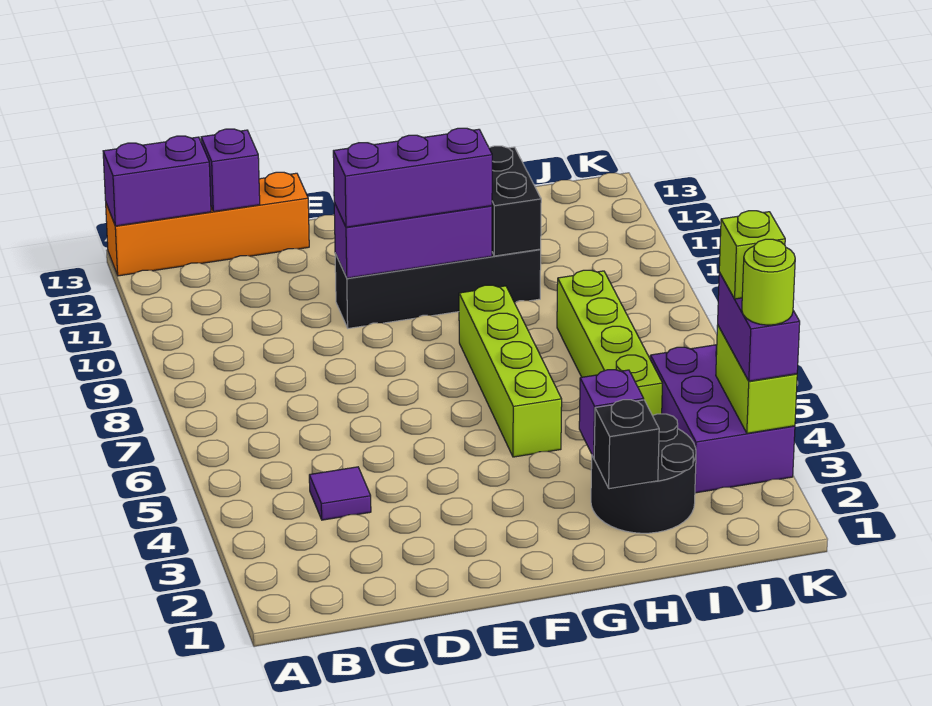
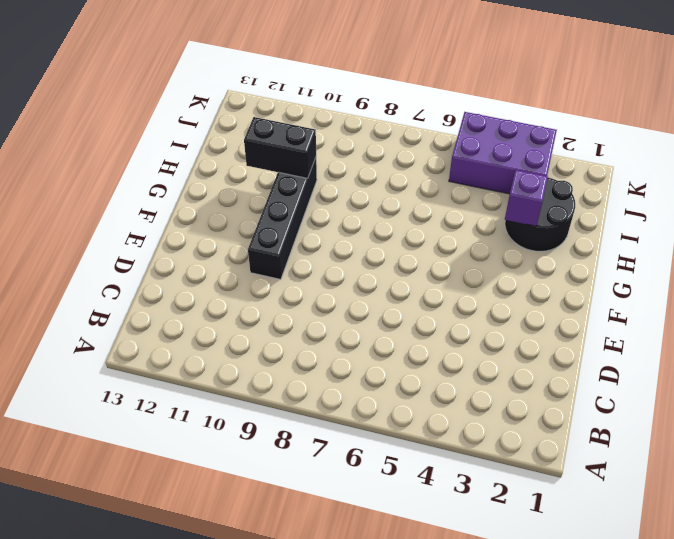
none -> orange 1x4 brick [106,172,309,276]
none -> purple 1x1 tile [309,467,371,520]
none -> lime 1x4 brick [459,285,562,457]

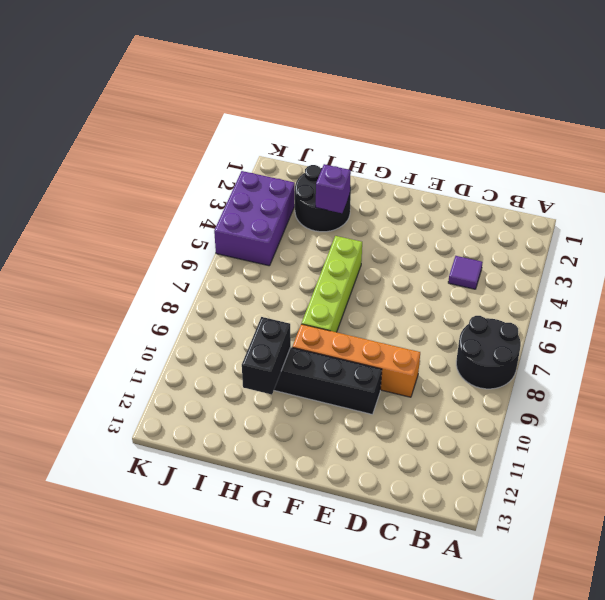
black 2x2 round brick [456,316,521,389] -> none
orange 1x4 brick [292,324,420,397] -> orange 1x4 brick moved to [106,172,309,276]
none -> lime 1x4 brick [557,270,662,415]
none -> purple 1x2 brick [103,136,211,226]
none -> purple 1x1 brick [201,129,260,211]

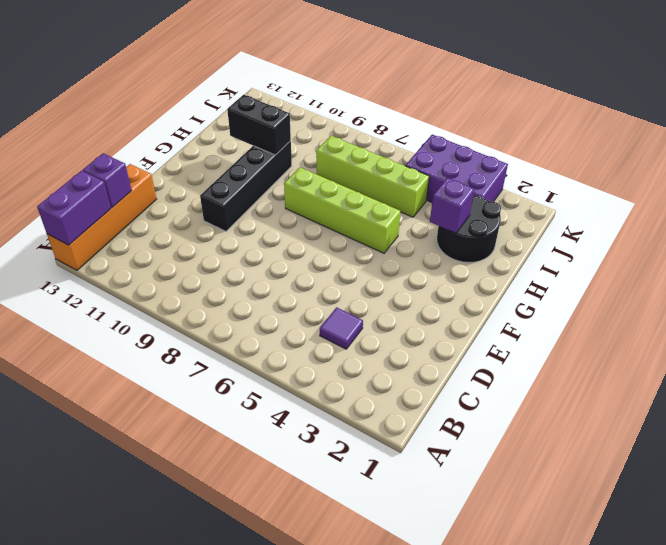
none -> purple 1x3 brick [334,203,492,278]
none -> black 1x1 brick [594,400,659,489]
none -> lime 1x2 brick [716,325,797,433]

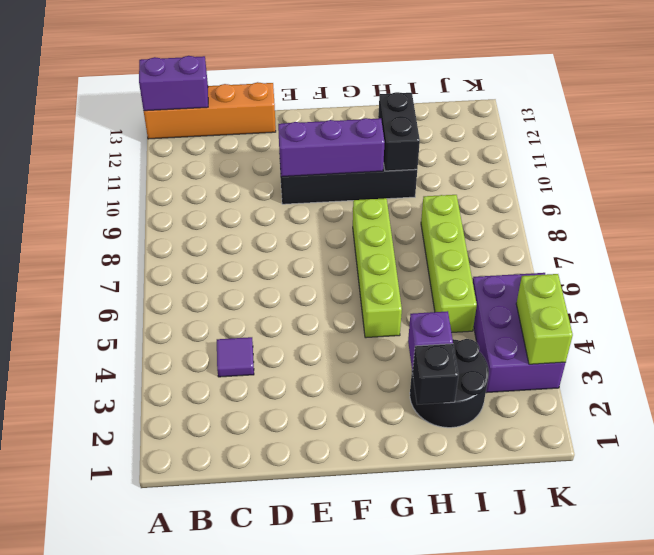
none -> purple 1x1 brick [201,129,260,211]
none -> purple 1x3 brick [333,128,492,227]
none -> purple 1x2 brick [718,272,800,381]

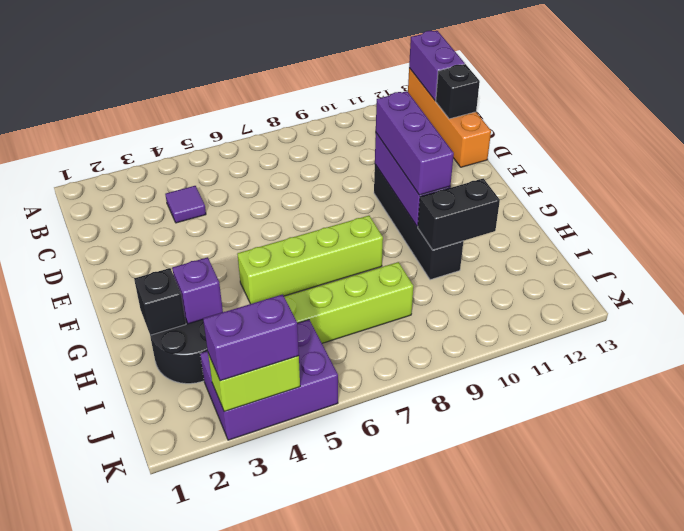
black 1x1 brick [436,64,480,119] -> purple 1x1 brick [201,129,260,211]
none -> lime 1x1 round brick [742,239,795,325]
none -> lime 1x1 brick [719,211,785,299]

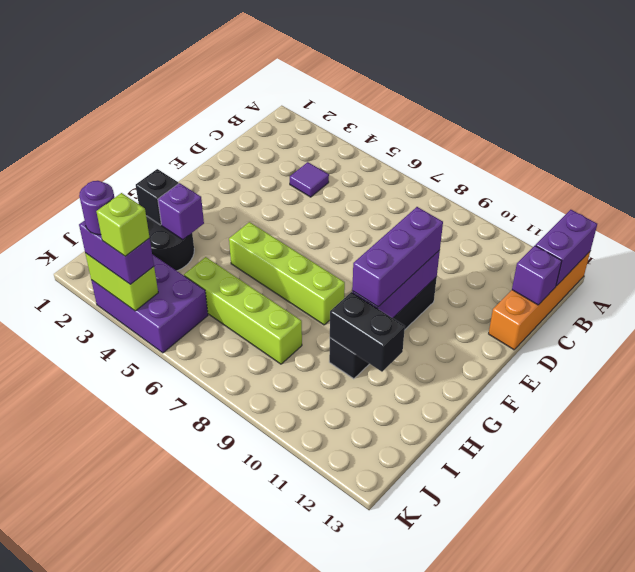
purple 1x1 round brick [79,181,114,235] -> lime 1x1 round brick [742,239,795,325]

